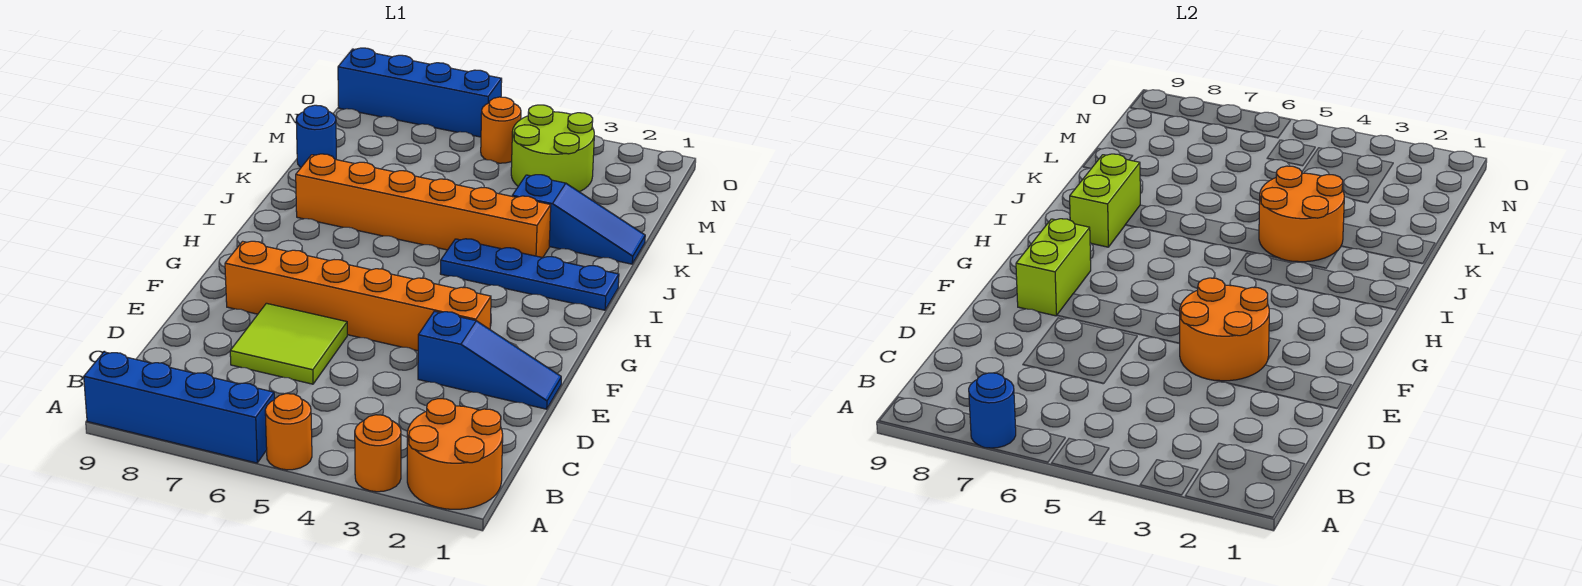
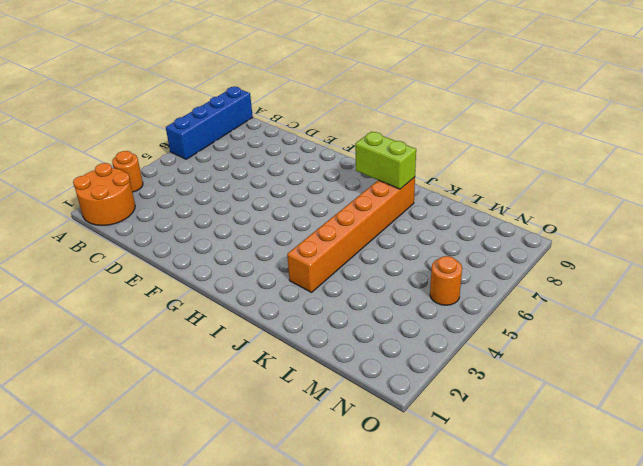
none -> orange 1x1 round brick [265,394,312,470]
none -> lime 2x2 tile [230,303,347,384]
none -> blue 1x3 slope [418,311,561,409]

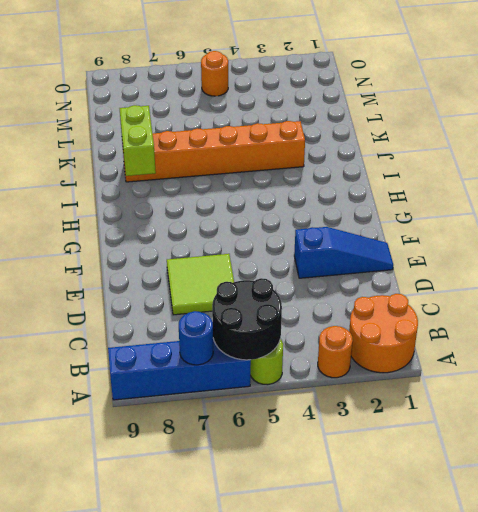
lime 1x1 round brick [250,339,283,385] -> orange 1x1 round brick [265,394,312,470]
black 2x2 round brick [212,278,282,360] -> none
none -> orange 1x6 brick [225,241,491,351]
none -> blue 1x4 plate [440,239,619,310]
none -> blue 1x3 slope [512,175,645,264]

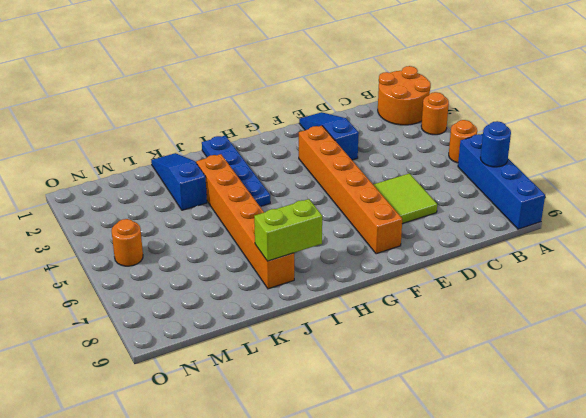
none -> blue 1x1 round brick [296,105,336,167]
none -> lime 2x2 round brick [511,105,594,192]
none -> blue 1x4 brick [338,48,502,137]

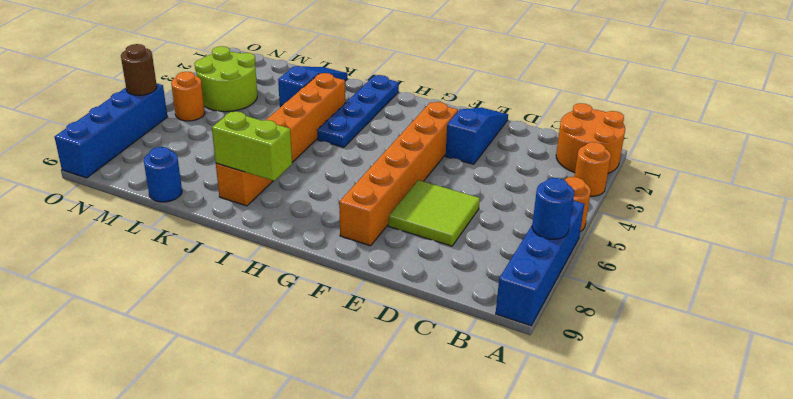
brown 1x1 round brick [121,44,157,95] -> none
none -> orange 2x2 round brick [1179,278,1269,381]
none -> lime 1x2 brick [1016,219,1091,316]
none -> orange 2x2 round brick [1259,166,1344,262]

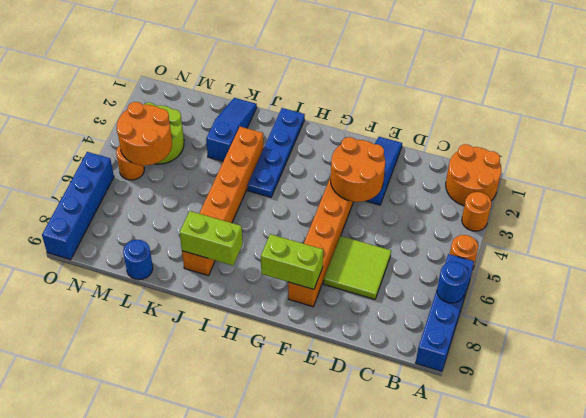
orange 2x2 round brick [117,102,172,165] -> orange 2x2 round brick moved to [1259,166,1344,262]

